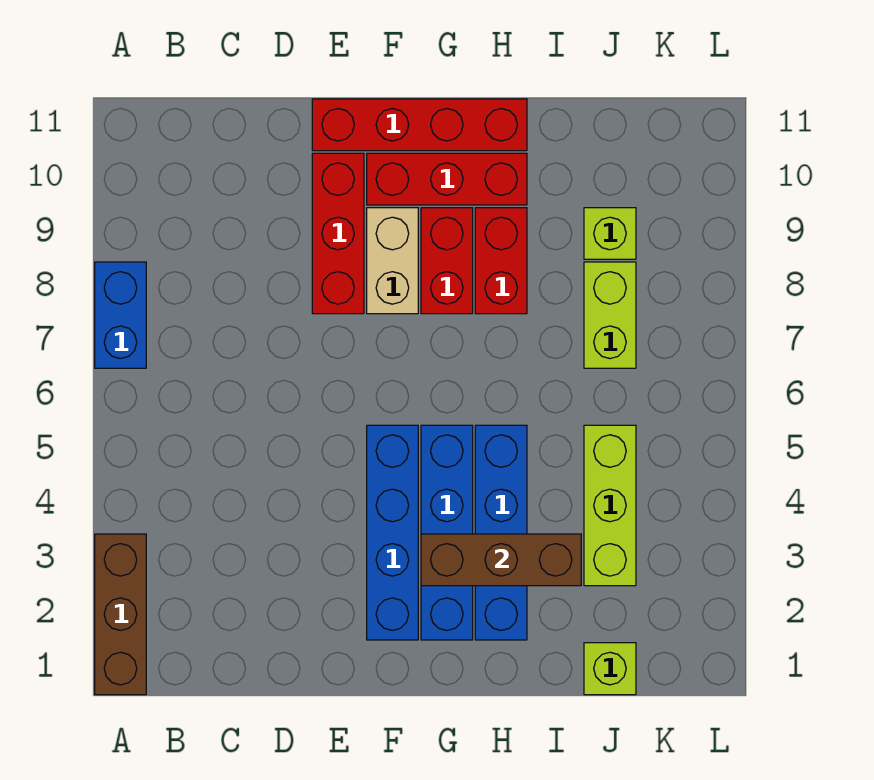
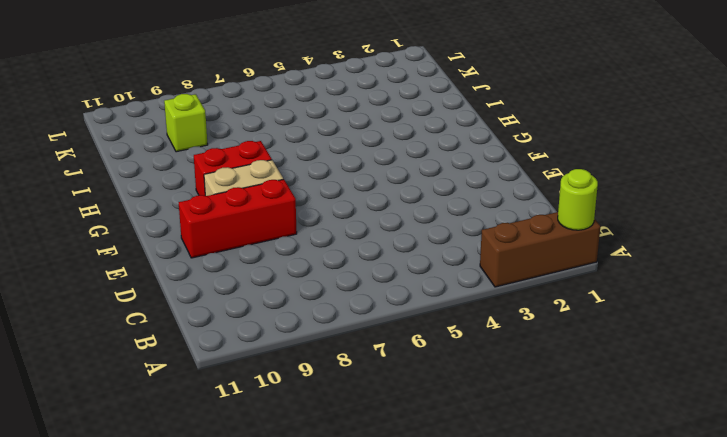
lime 1x1 round brick [558,169,598,230] -> none
none -> blue 1x2 brick [95,262,146,368]
none -> red 1x4 brick [312,99,527,151]
none -> blue 1x4 brick [367,425,418,640]

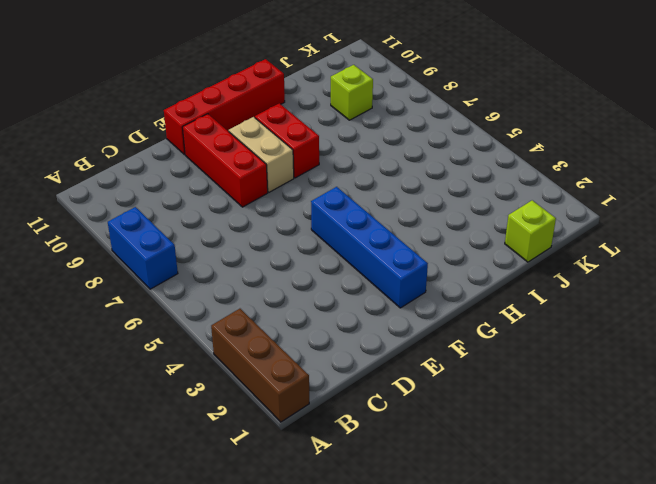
none -> red 1x3 brick [367,153,527,205]
none -> blue 1x4 brick [421,425,473,640]
none -> blue 1x4 brick [475,425,527,640]

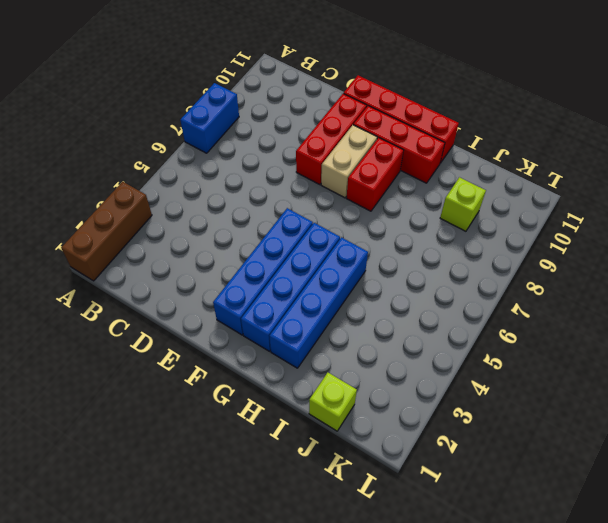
none -> red 1x2 brick [475,208,527,314]
none -> lime 1x3 brick [584,425,636,586]
none -> lime 1x2 brick [584,262,636,368]

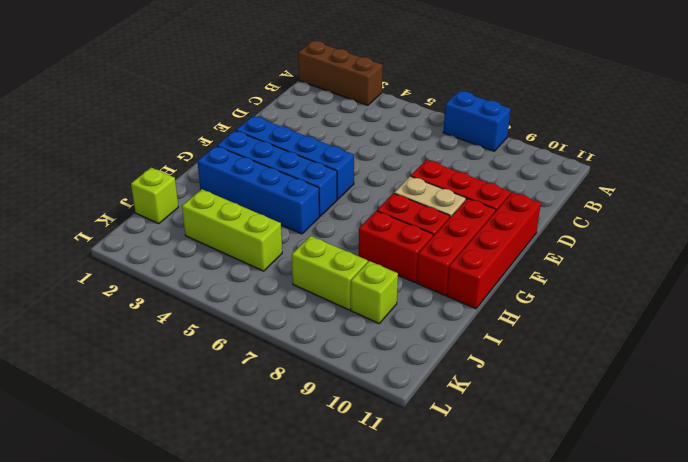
none -> brown 1x3 brick [421,534,581,586]

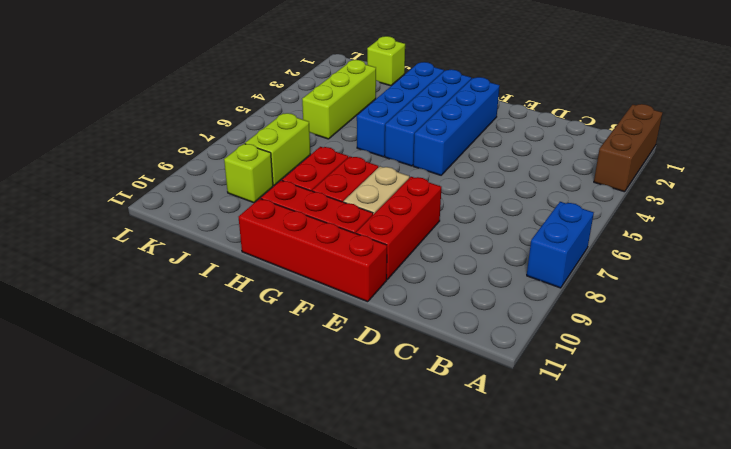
none -> brown 1x3 brick [421,534,581,586]

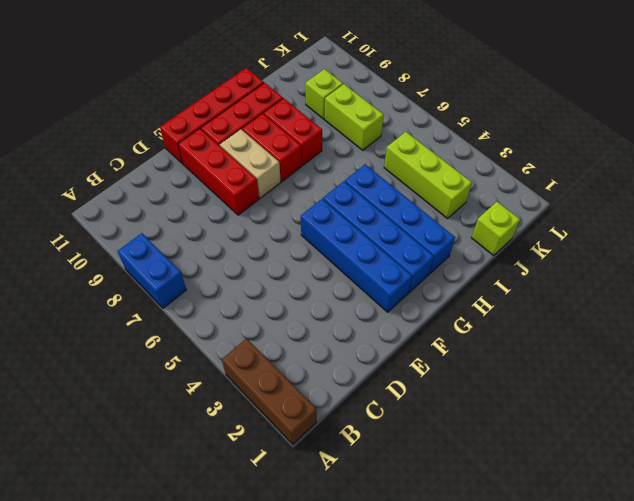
none -> brown 1x3 brick [421,534,581,586]

